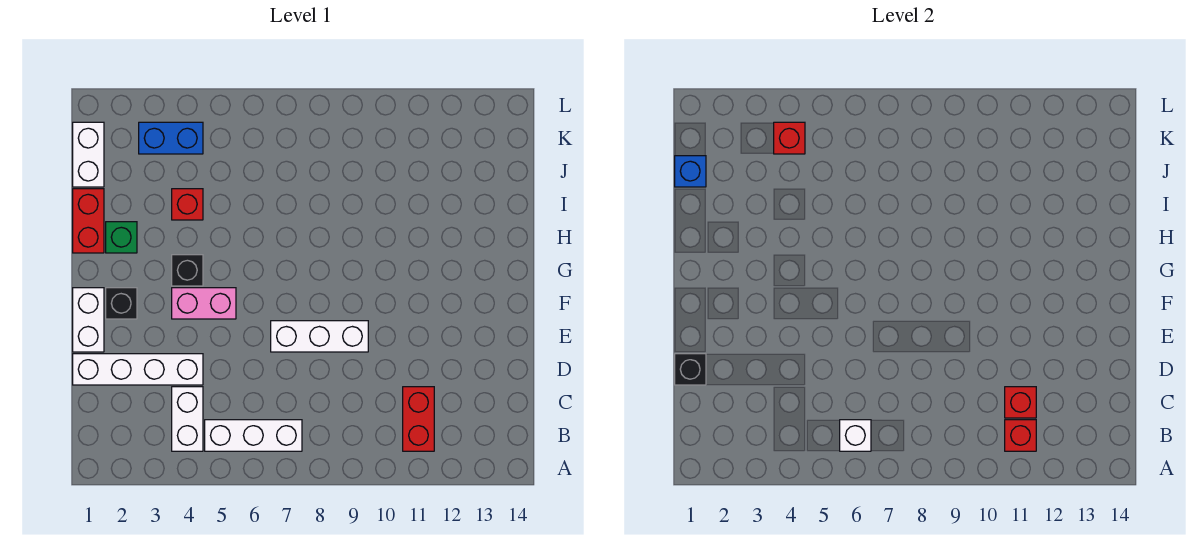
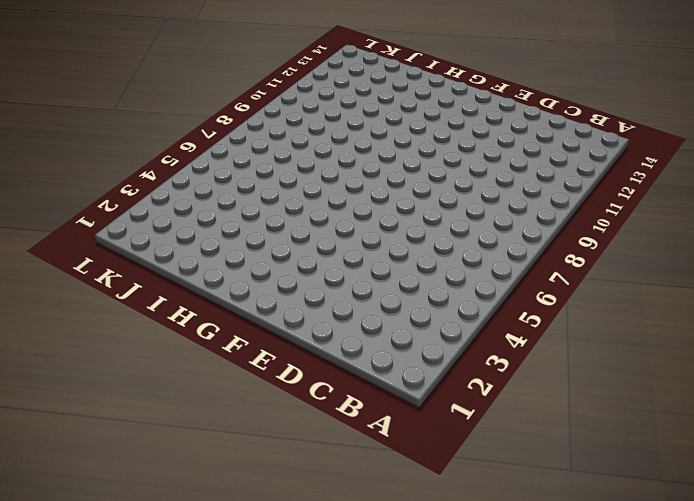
none -> white 1x2 brick [172,387,203,451]
none -> white 1x3 brick [205,420,302,451]
none -> red 1x2 brick [403,387,434,451]

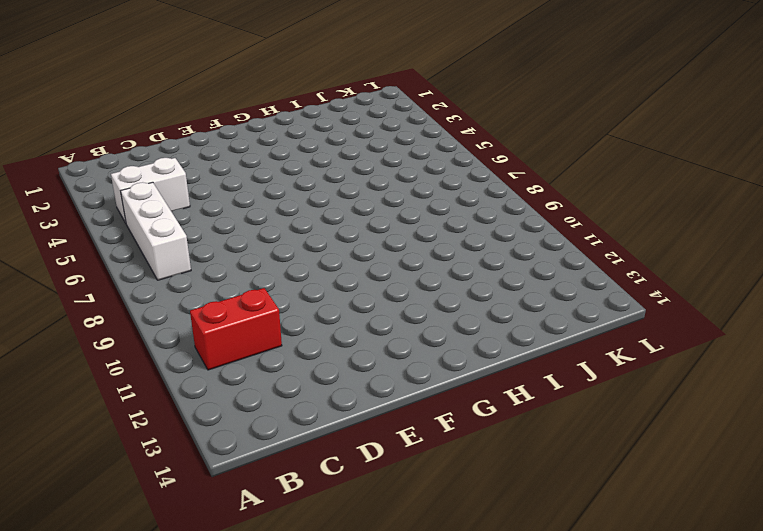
none -> white 1x4 brick [73,354,203,385]
none -> white 1x2 brick [73,288,104,352]
none -> white 1x3 brick [271,321,368,352]

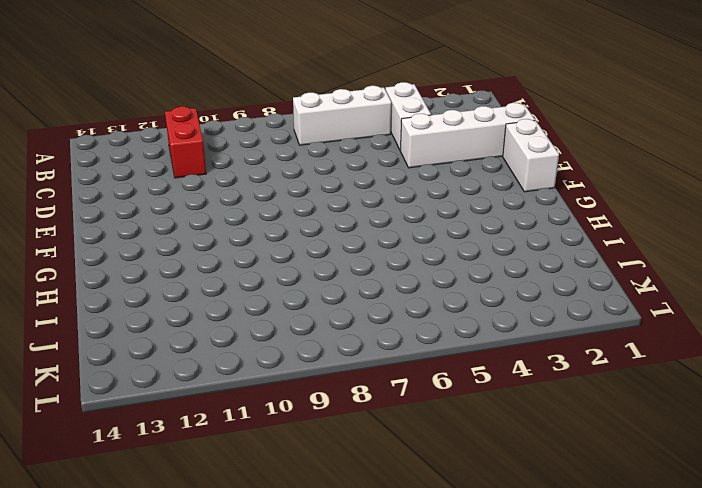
none -> white 1x3 brick [271,321,368,352]
none -> black 1x1 brick [106,288,137,319]
none -> pink 1x2 brick [172,288,236,319]

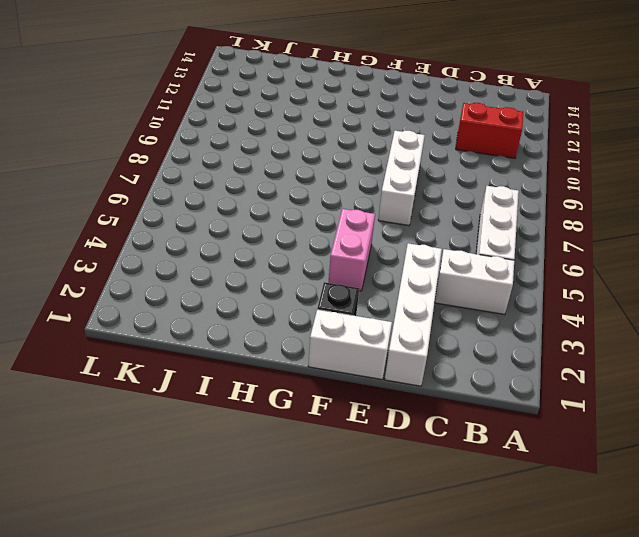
none -> black 1x1 brick [172,255,203,286]
none -> red 1x2 brick [73,189,104,253]
none -> green 1x1 brick [106,222,137,253]

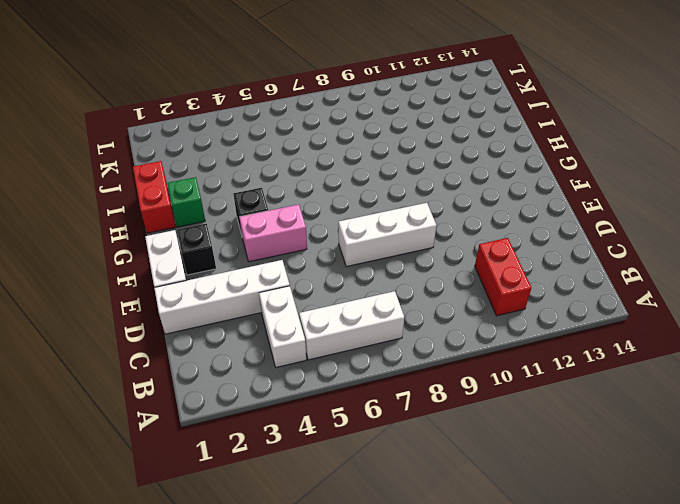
none -> red 1x1 brick [172,189,203,220]
none -> white 1x2 brick [73,122,104,187]
none -> blue 1x2 brick [139,122,203,154]

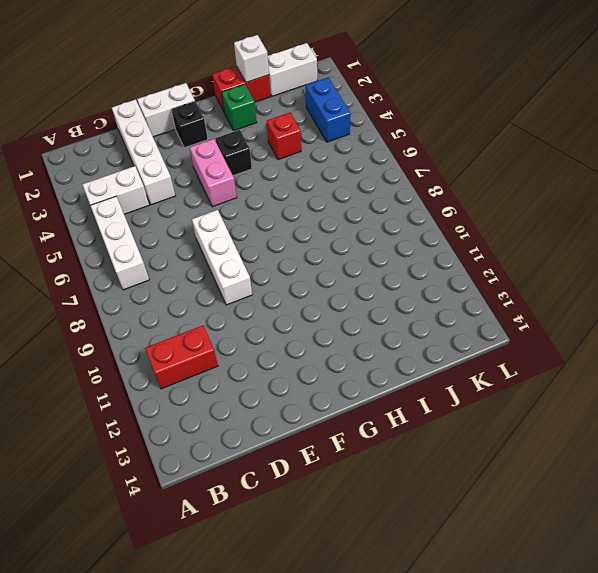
white 1x1 brick [234,35,269,83] -> white 1x1 brick moved to [840,420,871,451]
none -> red 1x1 brick [1005,420,1036,451]
none -> red 1x1 brick [1005,387,1036,418]
none -> black 1x1 brick [675,354,706,385]

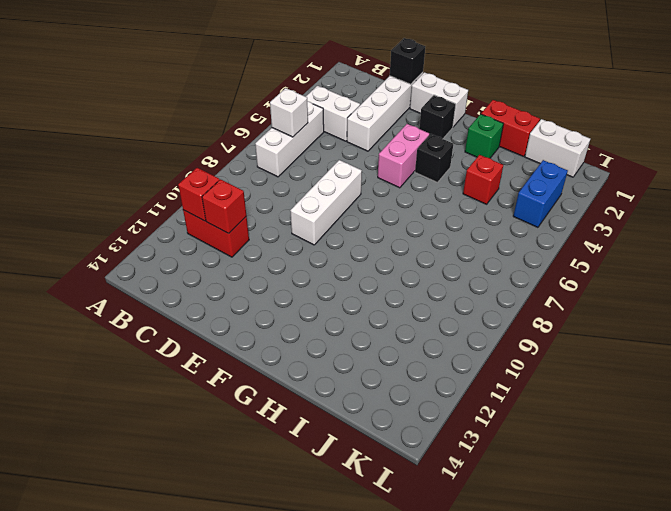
none -> blue 1x1 brick [675,156,706,187]
none -> red 1x1 brick [774,122,805,154]

